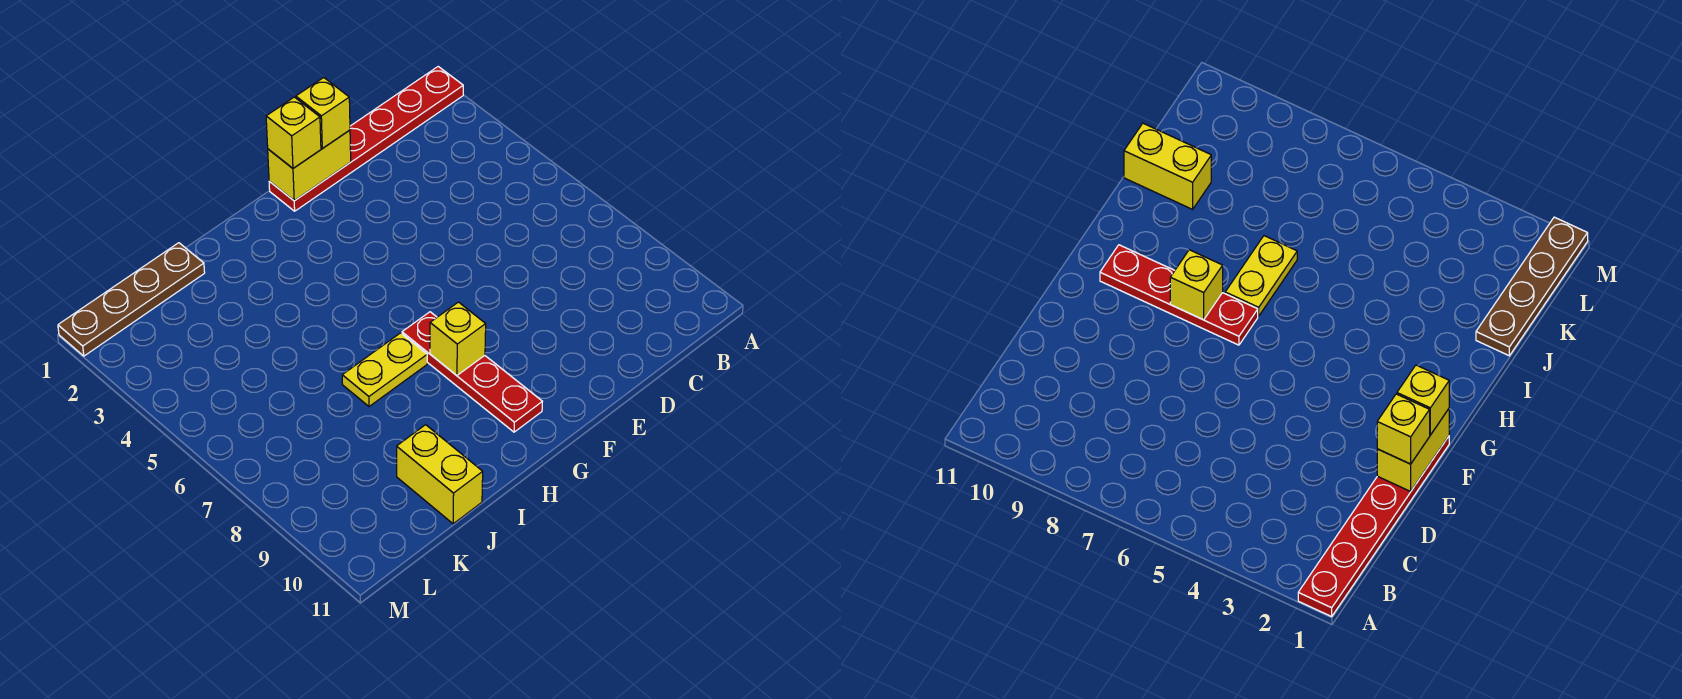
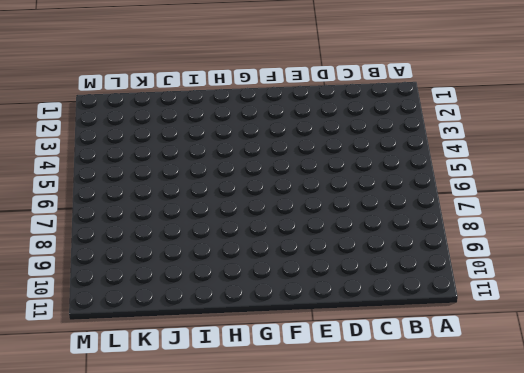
none -> red 1x6 plate [269,67,463,211]
none -> red 1x4 plate [402,312,542,432]

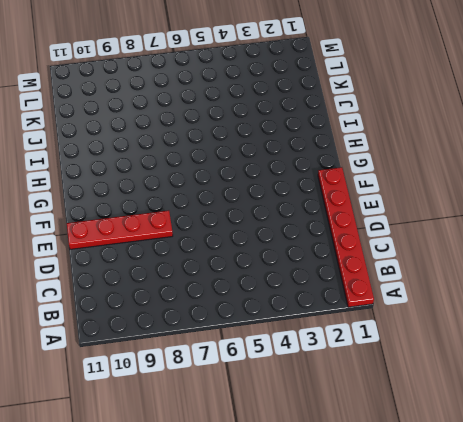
red 1x4 plate [67,210,173,249] -> red 1x4 plate moved to [402,312,542,432]
none -> yellow 1x2 plate [342,333,427,406]
none -> brown 1x4 plate [58,243,205,356]

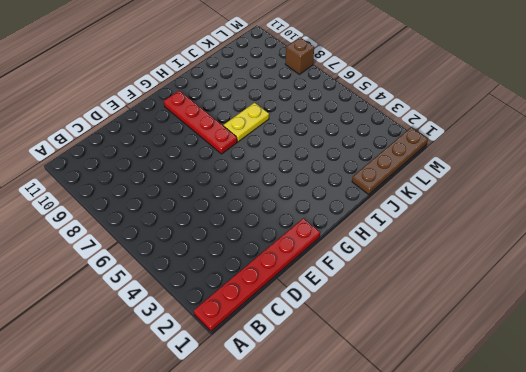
brown 1x1 brick [285,37,314,74] -> none
none -> yellow 1x2 brick [397,425,483,524]
none -> yellow 1x2 brick [268,130,351,201]

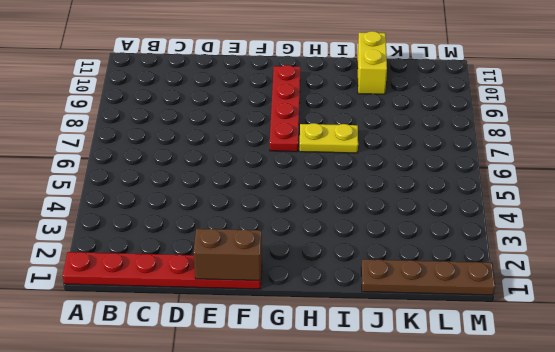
brown 1x2 brick [194,229,262,281] -> yellow 1x2 brick [268,130,351,201]
none -> yellow 1x1 brick [430,302,486,375]
none -> yellow 1x1 brick [296,78,350,148]

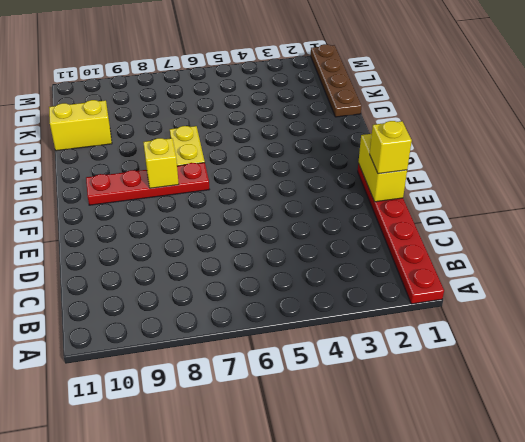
none -> yellow 1x1 brick [266,97,321,168]

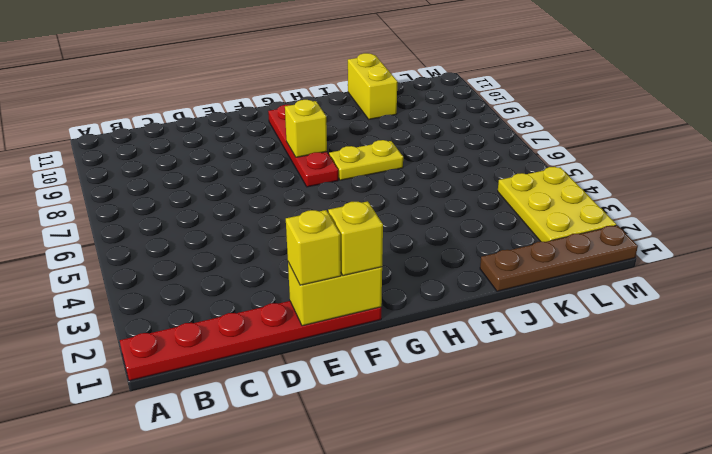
yellow 2x3 plate [498,167,616,242] -> none

